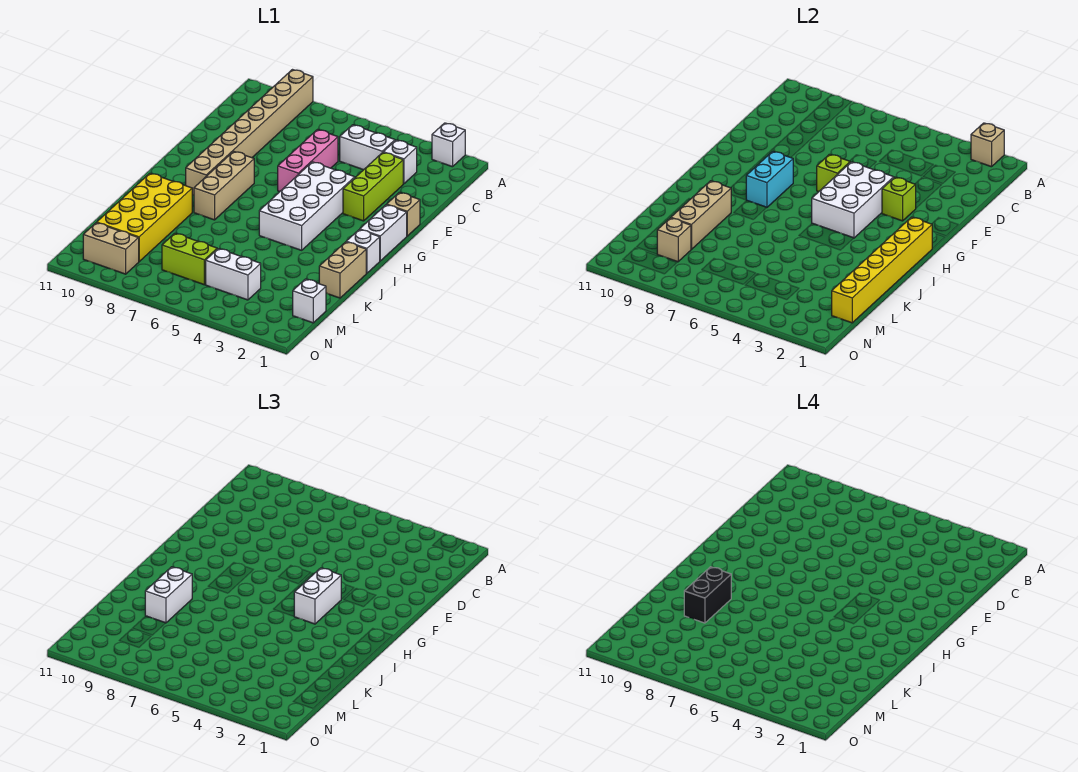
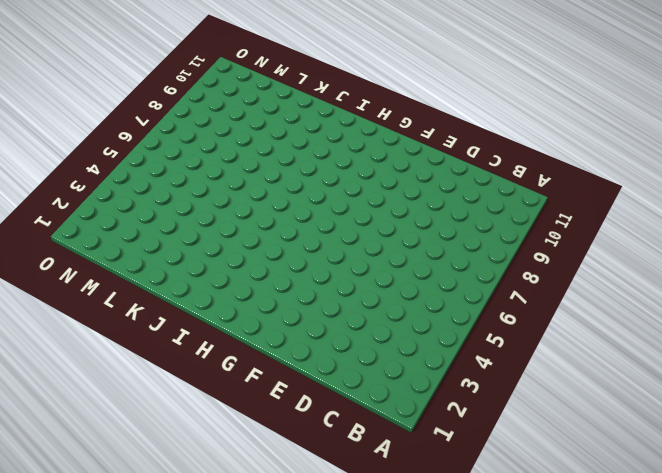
none -> white 1x1 brick [432,123,465,167]
none -> tan 1x8 brick [186,70,313,195]
none -> white 1x1 brick [383,140,417,184]

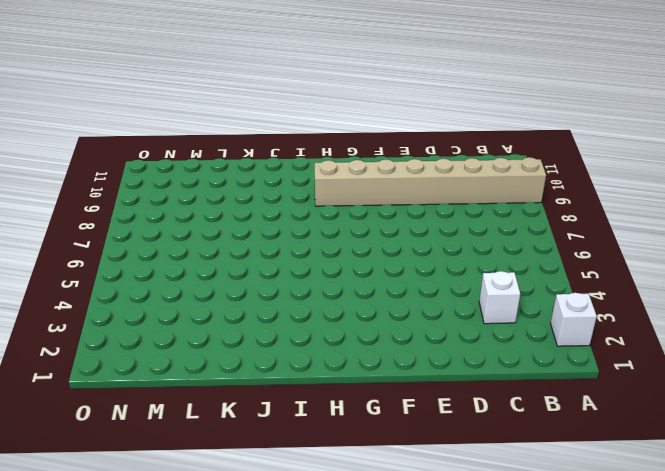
none -> white 1x2 brick [340,125,395,170]
none -> lime 1x3 brick [343,152,403,221]
none -> pink 1x3 brick [278,130,338,192]

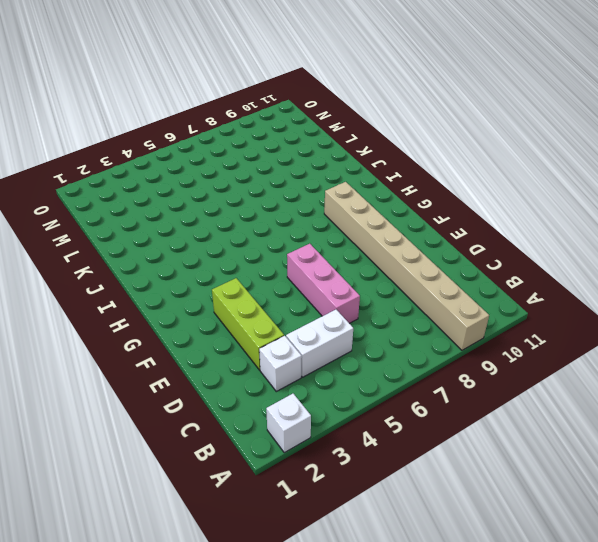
none -> tan 1x1 brick [387,192,420,236]
none -> white 2x4 brick [259,162,355,250]
none -> white 1x2 brick [360,205,407,261]

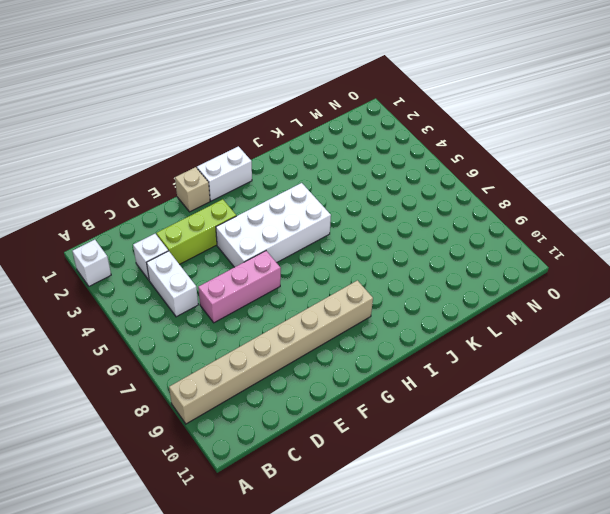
none -> tan 1x3 brick [194,151,254,220]
none -> white 1x1 brick [346,230,380,273]
none -> tan 1x2 brick [319,242,366,298]

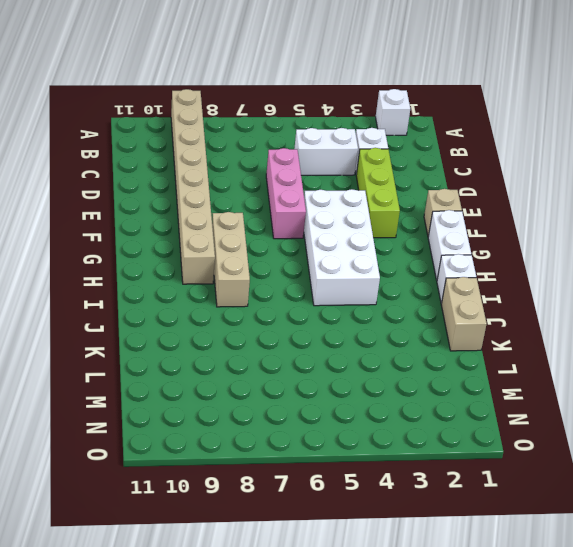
none -> yellow 2x4 brick [97,173,192,262]
none -> white 1x1 brick [293,279,326,323]
none -> white 1x2 brick [206,249,261,300]

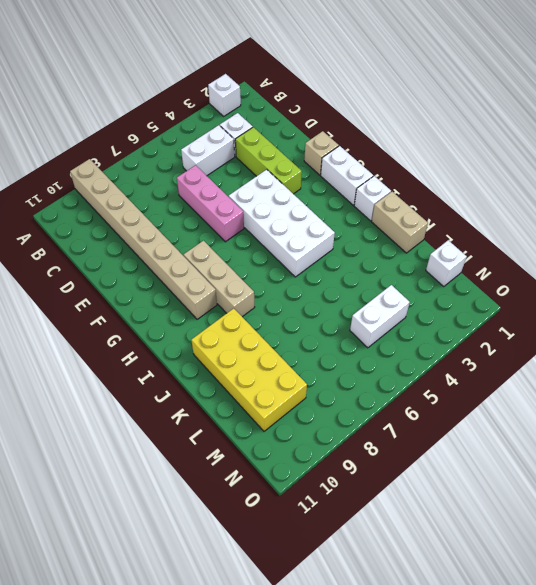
none -> lime 1x2 brick [162,233,217,285]
none -> tan 1x2 brick [83,223,139,274]
none -> tan 1x1 brick [971,123,1004,167]

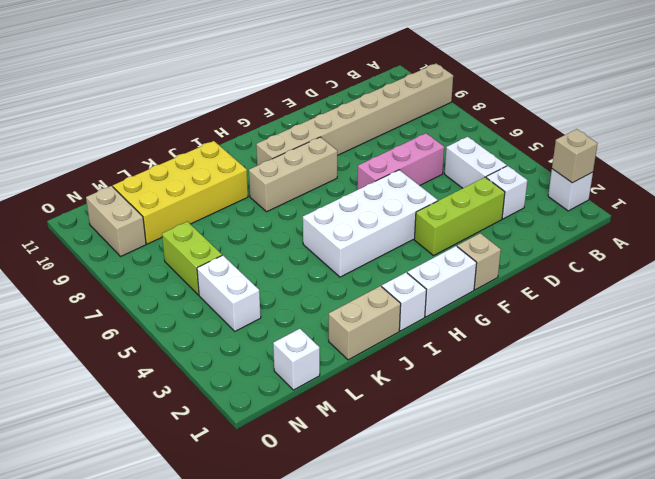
none -> lime 1x1 brick [882,177,916,221]
none -> white 2x3 brick [812,162,894,238]
none -> lime 1x1 brick [817,154,850,192]

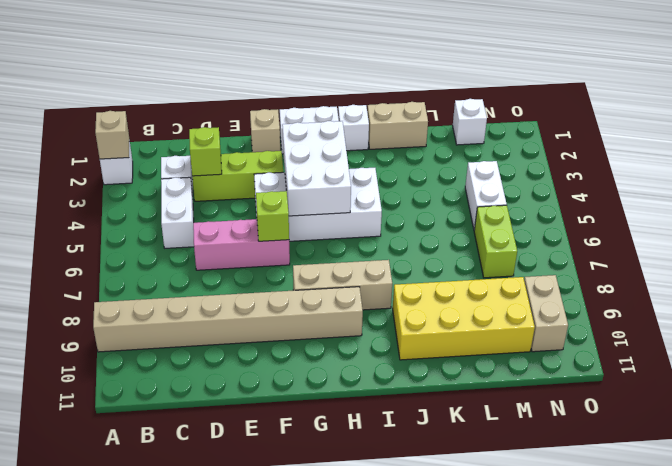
lime 1x1 brick [189,127,222,176] -> lime 1x1 brick moved to [882,177,916,221]
white 2x3 brick [282,121,351,216] -> white 2x3 brick turned to [812,162,894,238]
none -> cyan 1x2 brick [746,151,793,208]
none -> yellow 1x6 brick [832,217,932,323]
none -> tan 1x3 brick [671,181,731,249]

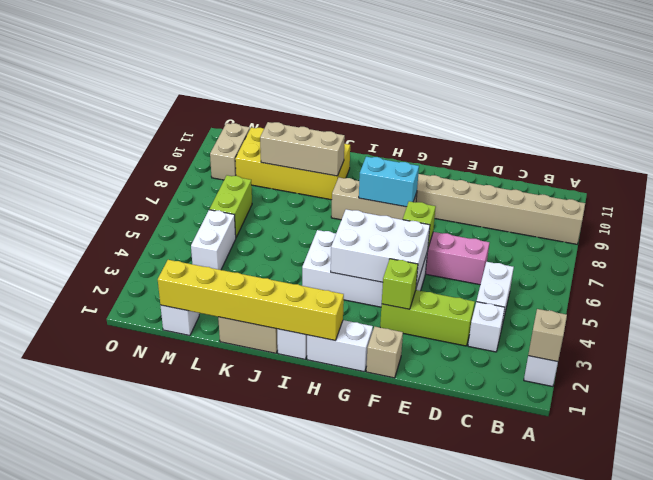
none -> tan 1x1 brick [657,218,691,262]
none -> white 1x2 brick [294,568,341,624]
none -> white 1x2 brick [145,567,192,623]

